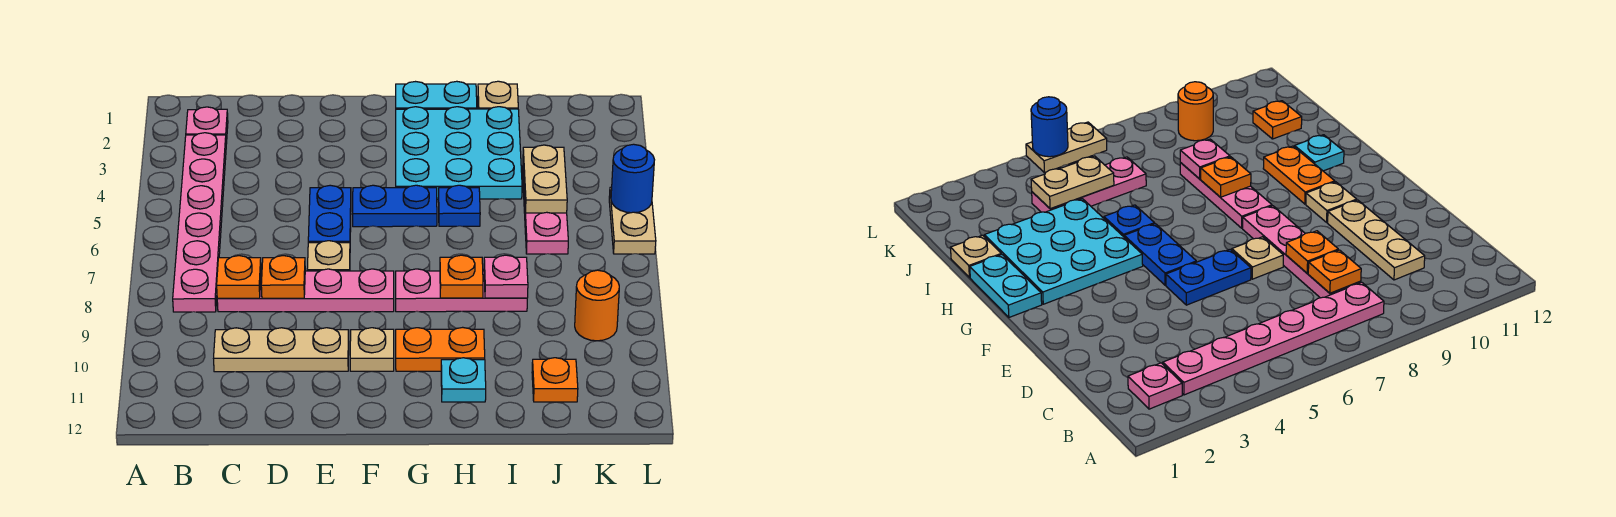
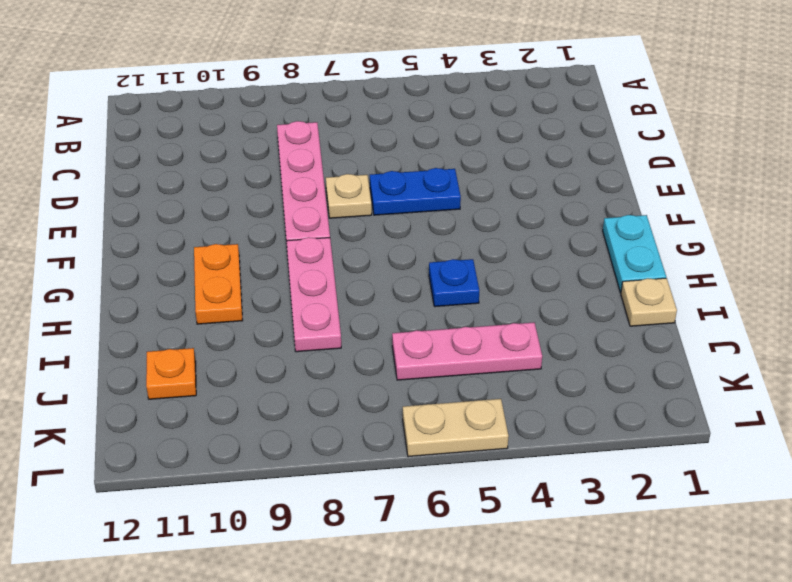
none -> pink 1x1 plate [186,107,228,144]
none -> pink 1x6 plate [173,133,226,312]
none -> tan 1x3 plate [214,328,349,372]

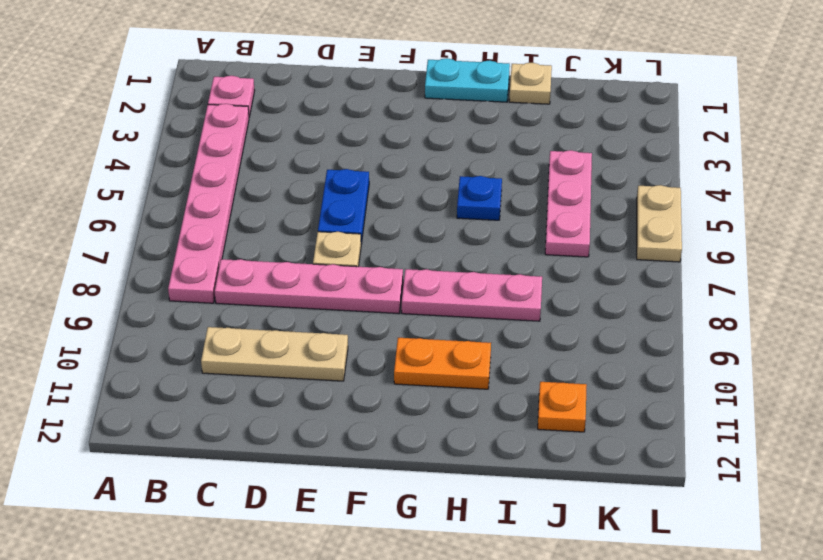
none -> blue 1x2 plate [352,185,437,227]
none -> tan 1x1 plate [350,328,394,371]
none -> cyan 3x3 plate [396,107,522,199]

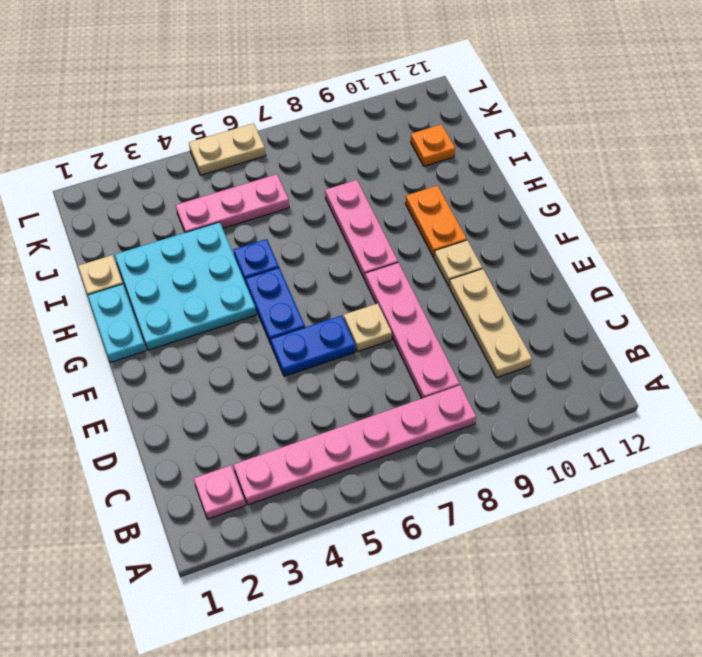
none -> cyan 1x1 plate [441,358,486,402]
none -> orange 1x1 round brick [575,270,619,341]
none -> orange 1x1 plate [217,256,261,298]

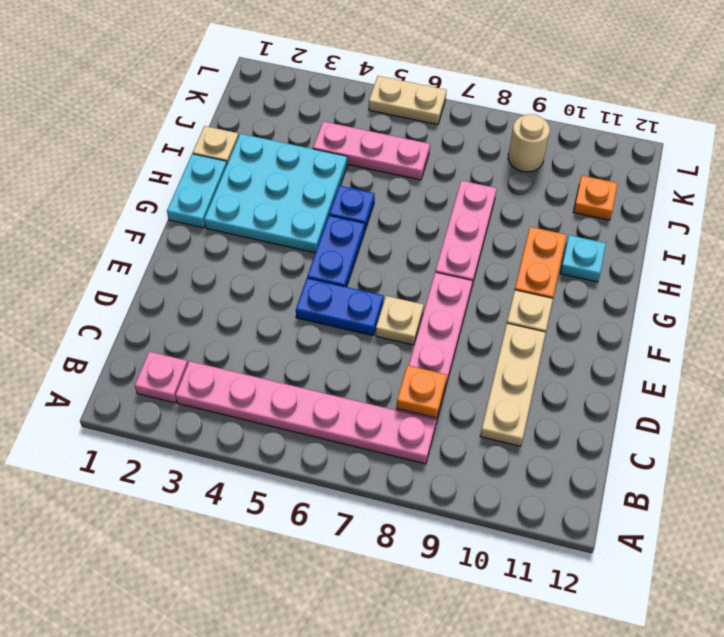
tan 1x1 round brick [508,114,550,172] -> orange 1x1 round brick [575,270,619,341]
none -> orange 1x1 plate [261,256,305,298]
none -> orange 1x1 plate [440,255,483,298]
none -> pink 1x1 plate [484,255,528,298]

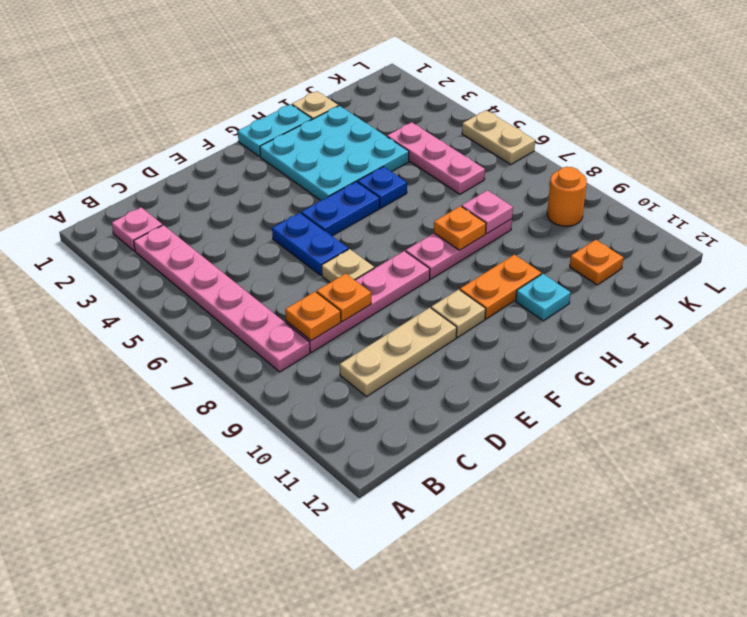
none -> tan 1x2 plate [523,145,567,213]
none -> blue 1x1 round brick [611,144,654,213]

